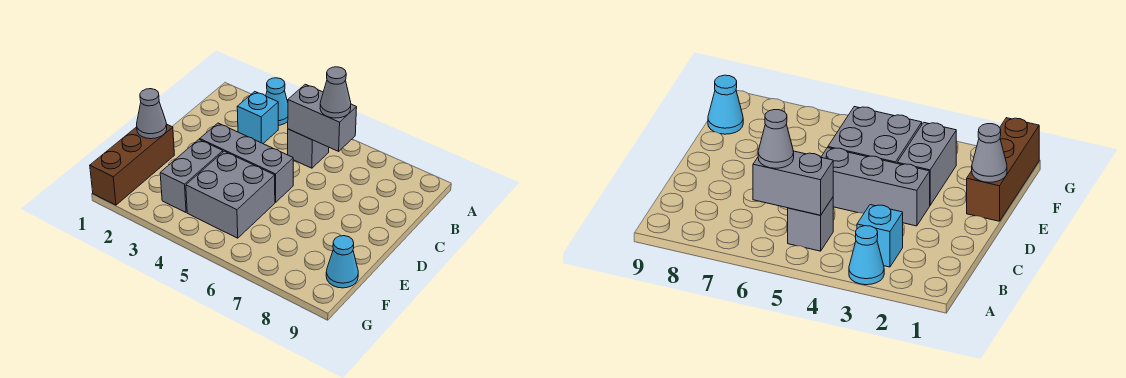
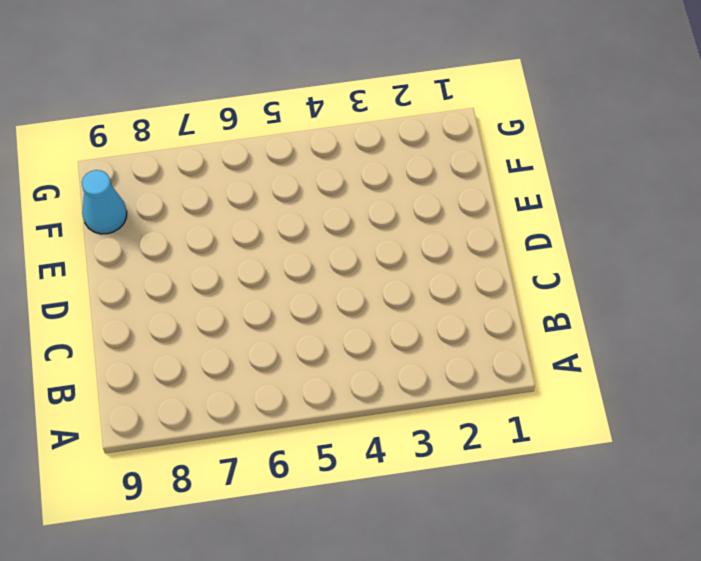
none -> cyan 1x1 cone [266,78,288,125]
none -> cyan 1x1 brick [237,92,278,143]

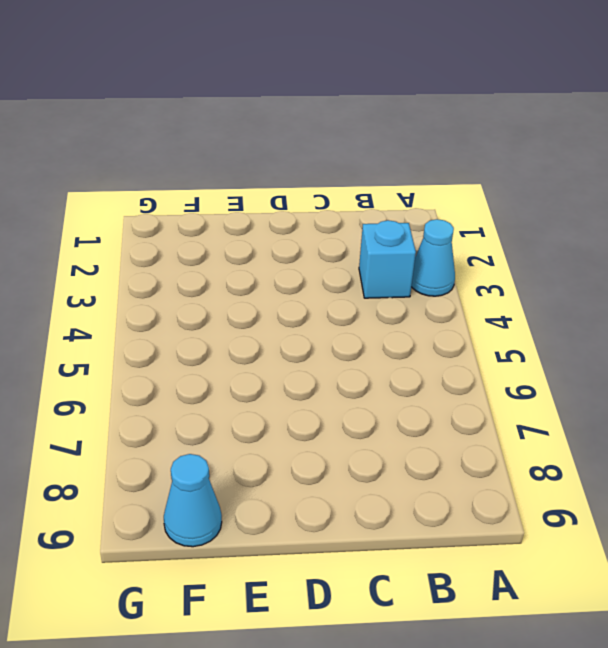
none -> grey 1x1 brick [288,129,329,168]
none -> grey 1x3 brick [200,123,293,202]

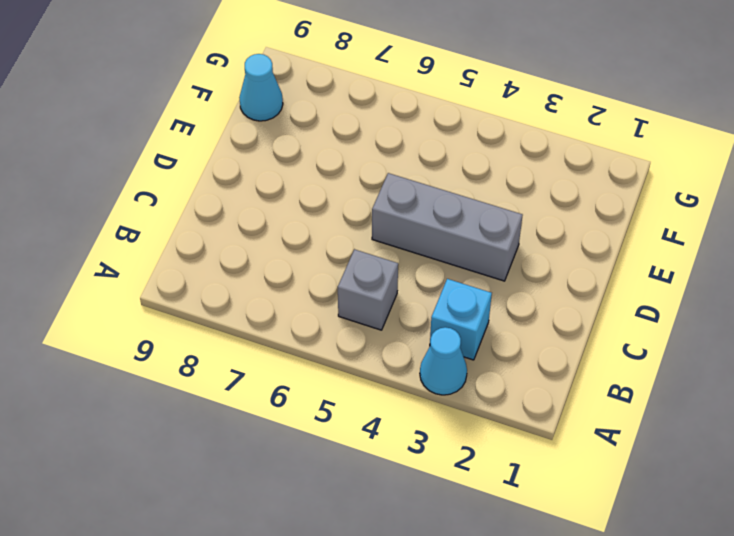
none -> brown 1x3 brick [90,124,174,205]
none -> grey 1x2 brick [160,140,223,212]

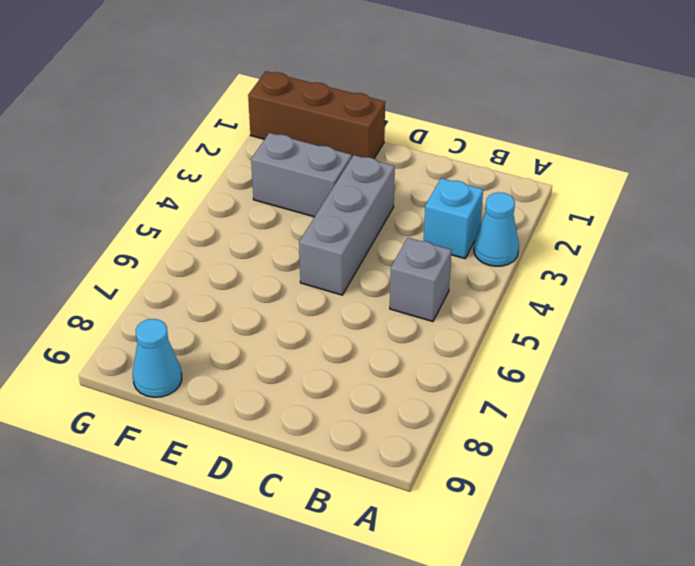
none -> grey 2x2 brick [186,151,275,238]
none -> grey 1x2 brick [288,84,357,151]

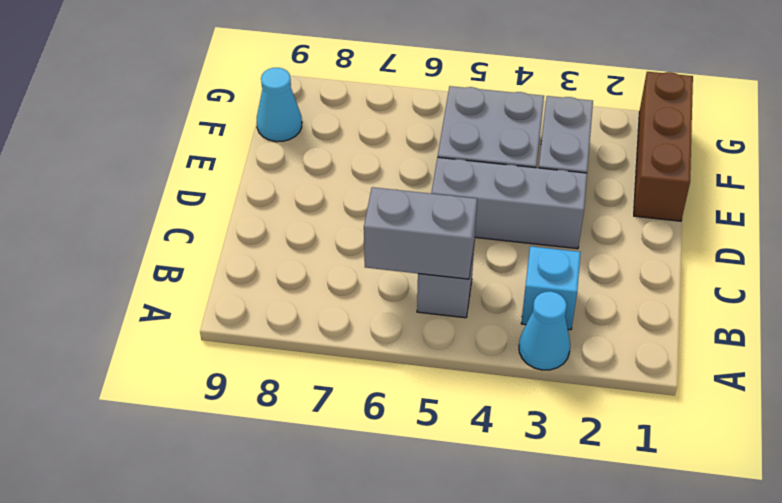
none -> grey 1x1 cone [137,89,167,139]
none -> grey 1x1 cone [320,67,351,118]

